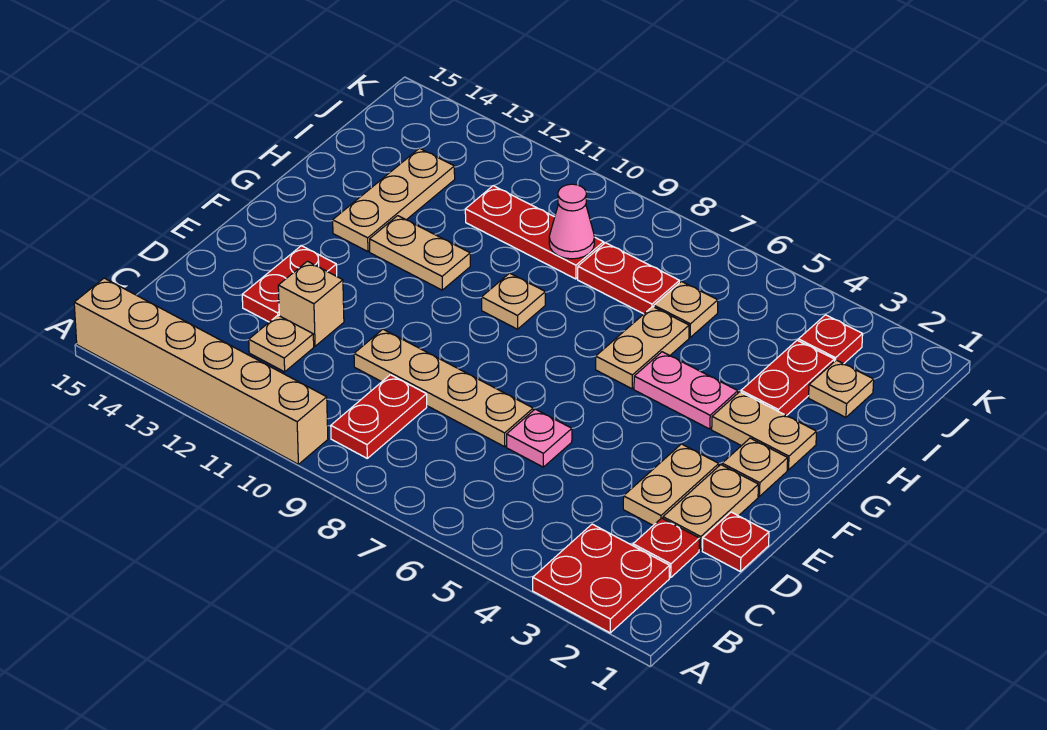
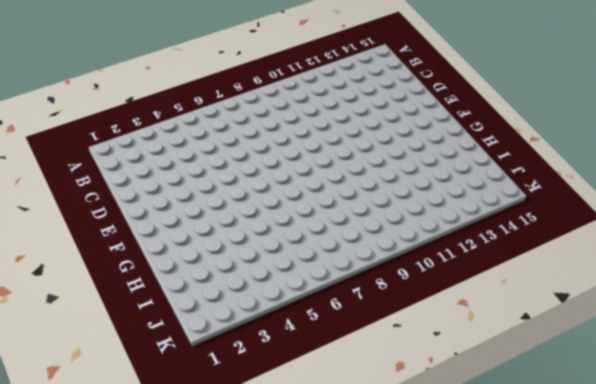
none -> red 2x2 plate [533,524,670,633]
none -> tan 1x6 brick [74,278,328,464]
none -> red 1x2 plate [331,375,427,458]

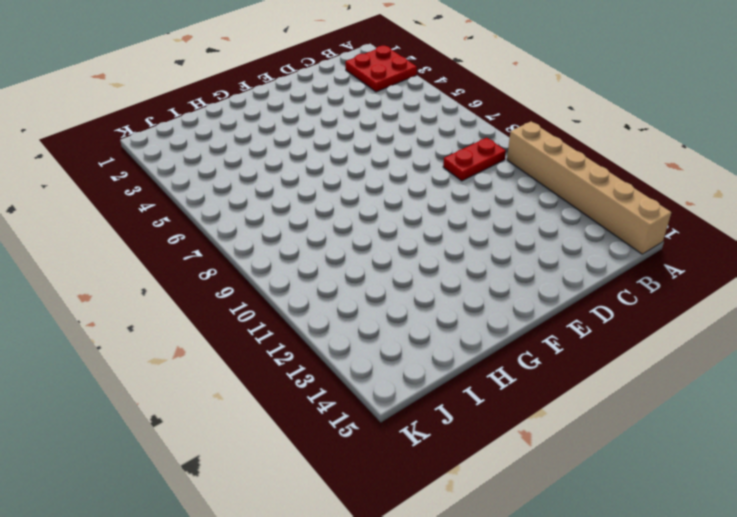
none -> red 1x1 plate [633,518,699,578]
none -> tan 1x1 plate [249,315,314,372]
none -> red 1x1 plate [702,512,769,571]

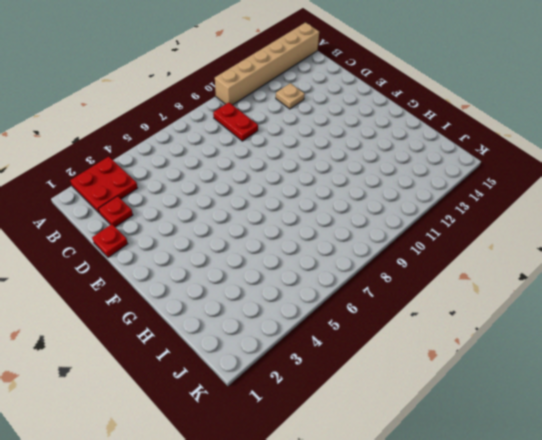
none -> tan 1x2 plate [663,465,758,550]
none -> tan 1x2 plate [623,444,719,525]
none -> pink 1x1 plate [507,409,572,467]

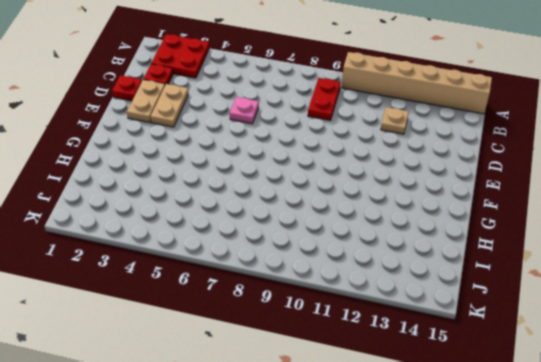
none -> tan 1x4 plate [354,329,533,447]
none -> tan 1x1 brick [278,261,344,346]
none -> red 1x2 plate [242,246,337,322]

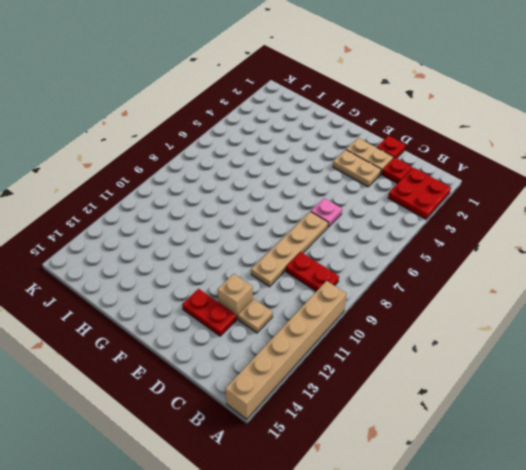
none -> tan 1x1 plate [722,438,788,496]
none -> tan 1x2 plate [712,392,817,470]
none -> pink 1x2 plate [634,352,738,429]

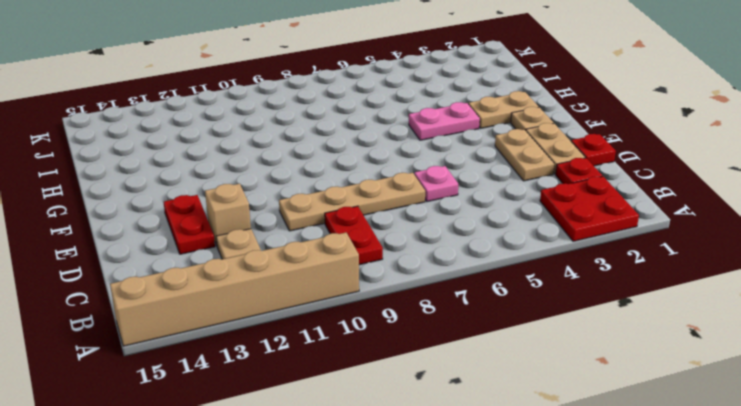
none -> tan 1x2 plate [596,307,689,389]
none -> tan 1x1 plate [482,273,545,329]
none -> tan 1x2 plate [370,216,470,290]

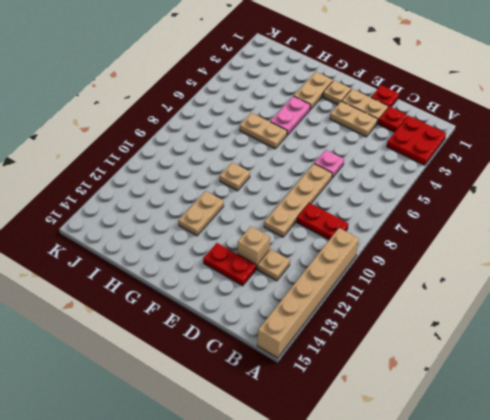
none -> tan 1x3 plate [333,148,455,252]
none -> red 1x2 plate [741,340,834,416]
none -> tan 1x1 plate [809,360,874,417]

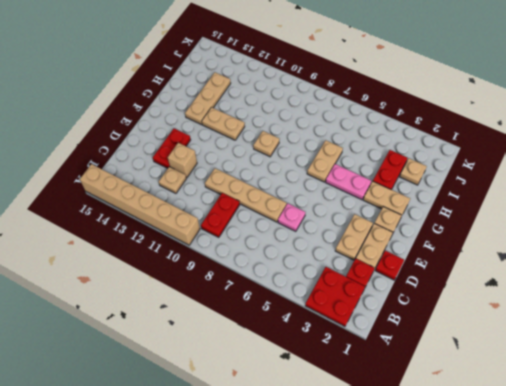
none -> tan 1x1 plate [654,281,718,337]
none -> red 1x2 plate [578,243,679,314]
none -> red 1x3 plate [465,186,604,279]

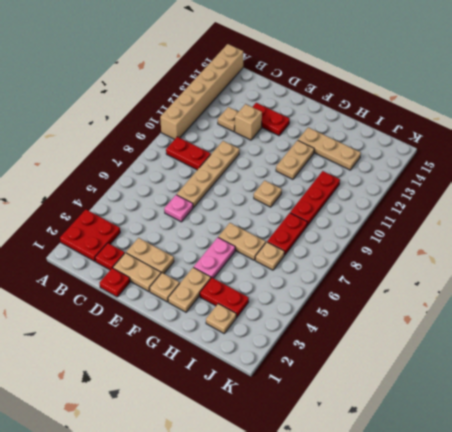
none -> red 1x1 plate [798,315,863,364]
none -> pink 1x1 cone [549,184,595,259]

